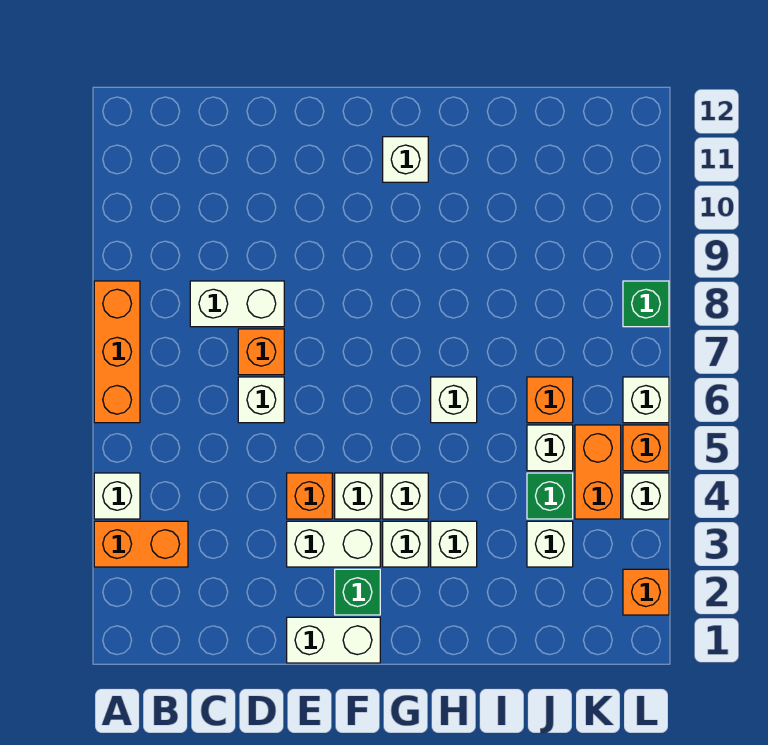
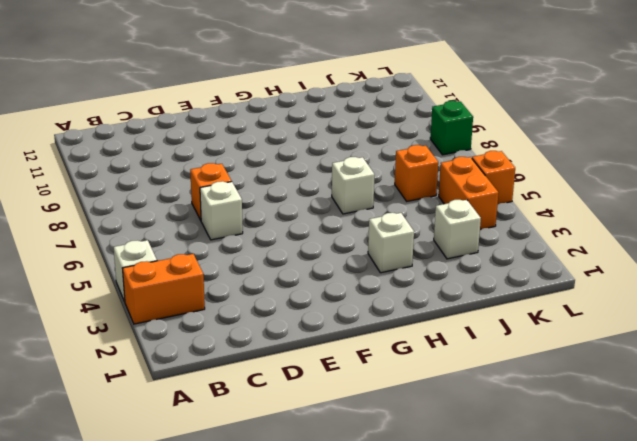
none -> orange 1x3 brick [94,281,140,423]
none -> white 1x2 brick [190,281,284,327]
none -> white 1x2 brick [287,617,380,663]

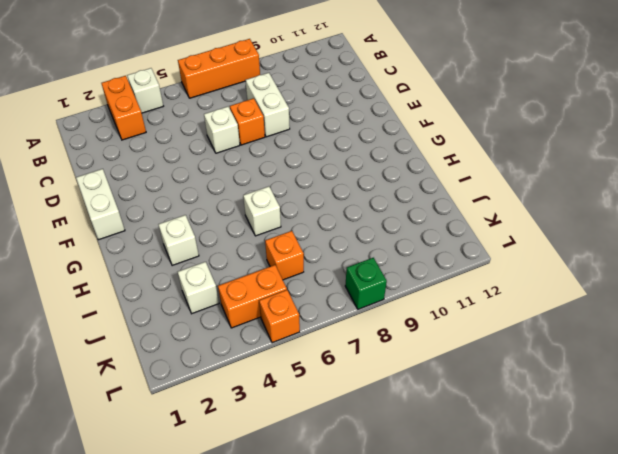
none -> white 1x2 brick [287,521,380,567]
none -> orange 1x1 brick [287,473,332,519]
none -> green 1x1 brick [335,569,380,615]

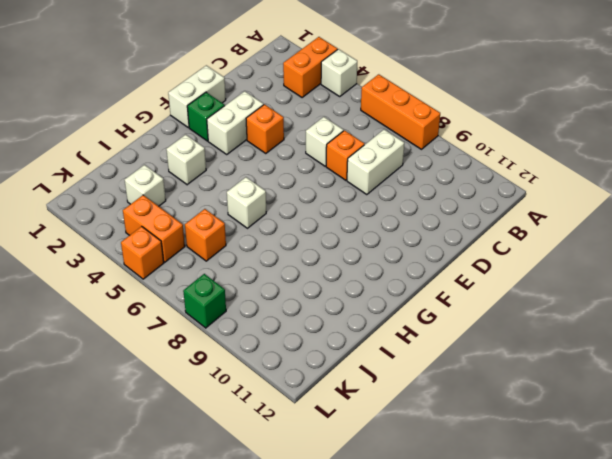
none -> white 1x1 brick [335,473,380,519]
none -> white 1x1 brick [383,521,428,567]
none -> white 1x1 brick [383,473,428,519]

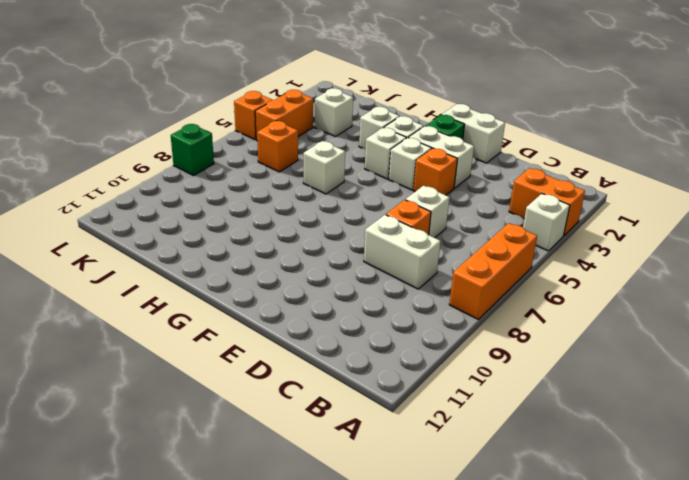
none -> white 1x1 brick [383,137,428,182]
none -> green 1x1 brick [527,473,573,519]
none -> white 1x1 brick [527,425,573,471]

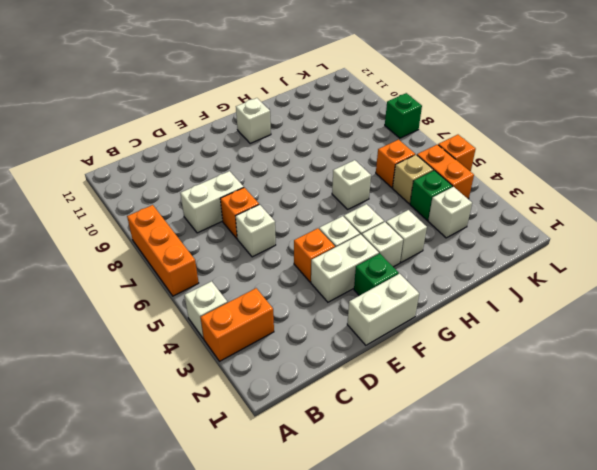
tan 1x1 brick [393,155,433,204] -> white 1x1 brick [527,425,573,471]
none -> orange 1x1 brick [623,569,669,615]
none -> white 1x1 brick [623,473,669,519]
none -> white 1x1 brick [623,377,669,423]

